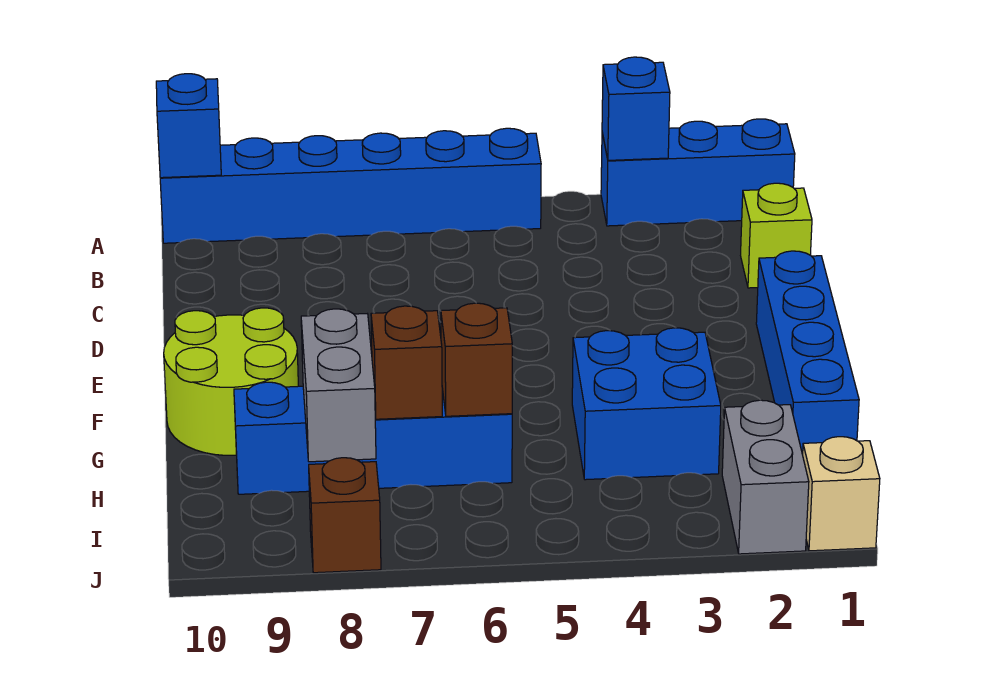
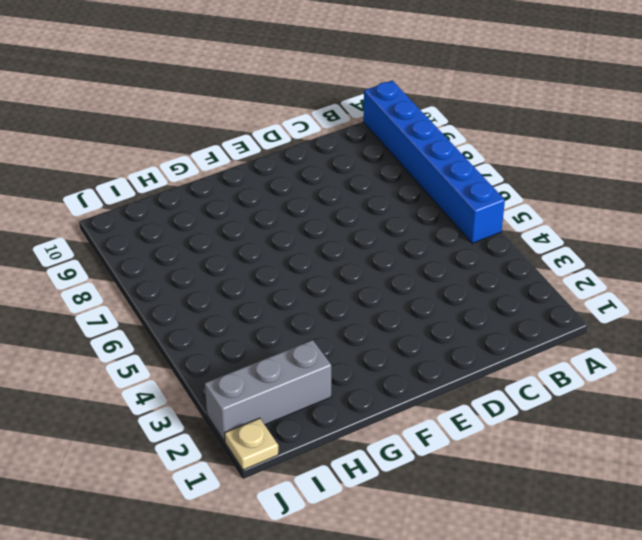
grey 1x3 brick [205,340,331,441] -> grey 1x2 brick [722,400,809,554]
tan 1x1 plate [225,418,278,470] -> tan 1x1 brick [803,437,880,551]
none -> blue 1x3 brick [601,119,795,226]
none -> lime 1x1 brick [741,183,812,288]
none -> blue 1x4 brick [756,251,859,455]

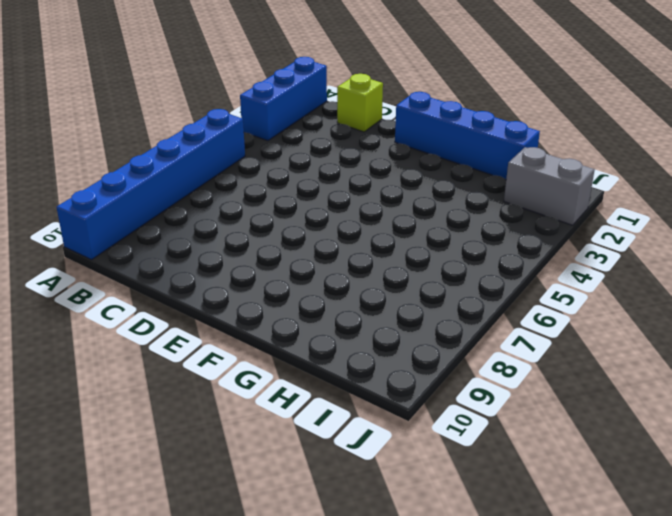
none -> lime 2x2 round brick [164,308,298,455]
none -> blue 2x2 brick [572,328,721,480]
none -> blue 1x4 brick [234,382,512,494]

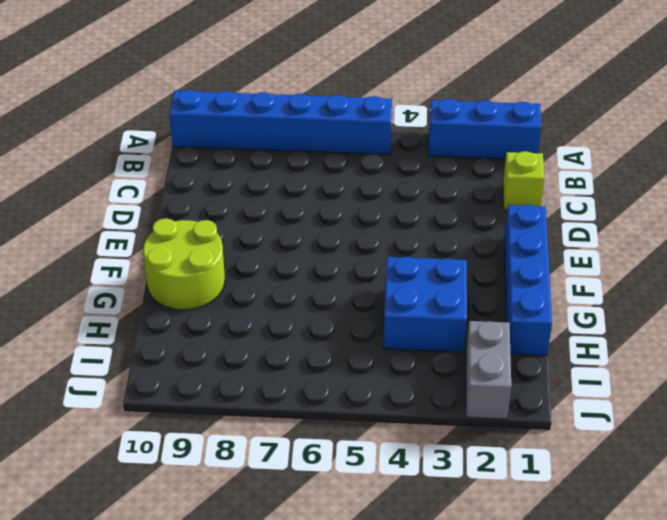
none -> blue 1x4 brick [234,382,512,494]
none -> tan 1x1 brick [803,437,880,551]
none -> brown 1x1 brick [309,458,381,573]

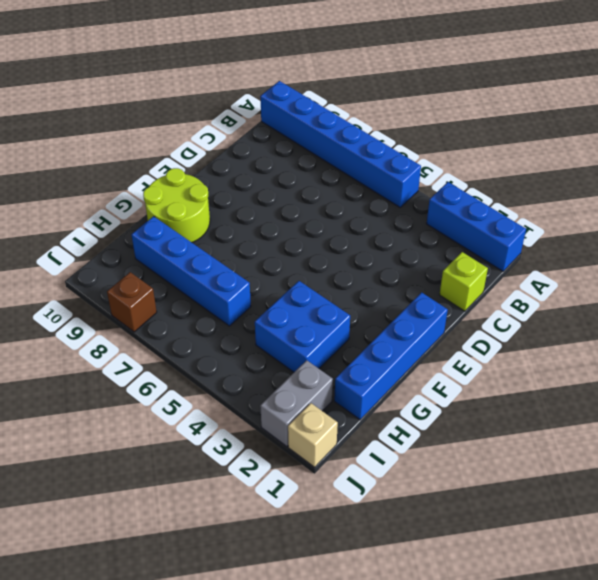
none -> blue 1x1 brick [602,57,670,160]
none -> blue 1x1 brick [156,74,221,178]
none -> brown 1x1 brick [441,303,512,416]

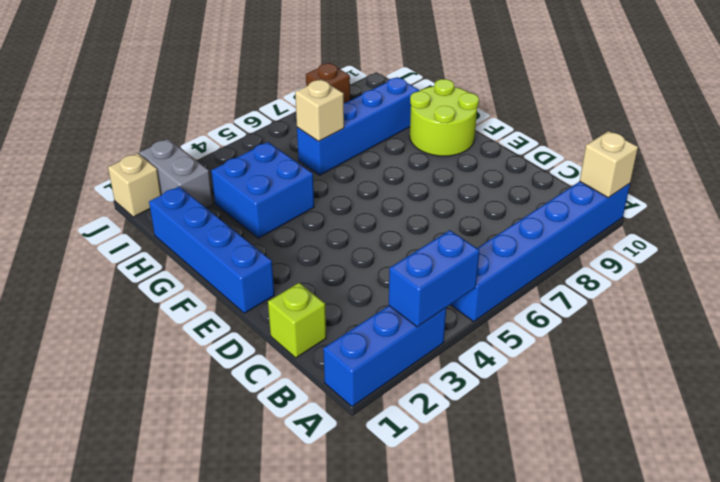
blue 1x2 brick [389,230,480,327] -> blue 1x1 brick [602,57,670,160]
tan 1x1 brick [580,131,638,198] -> blue 1x1 brick [156,74,221,178]
tan 1x1 brick [295,79,344,141] -> brown 1x1 brick [441,303,512,416]
none -> brown 1x1 brick [371,306,442,419]
none -> grey 1x2 brick [301,309,376,462]

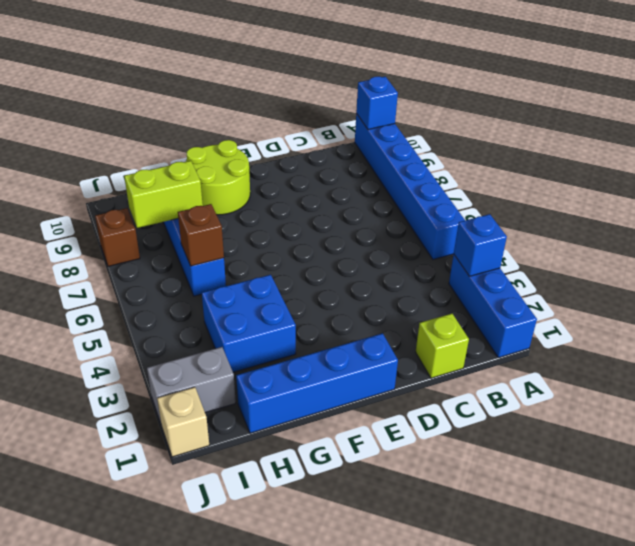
lime 1x2 brick [124,161,203,228] -> grey 1x2 brick [301,309,376,462]
none -> brown 1x1 brick [371,306,442,419]

